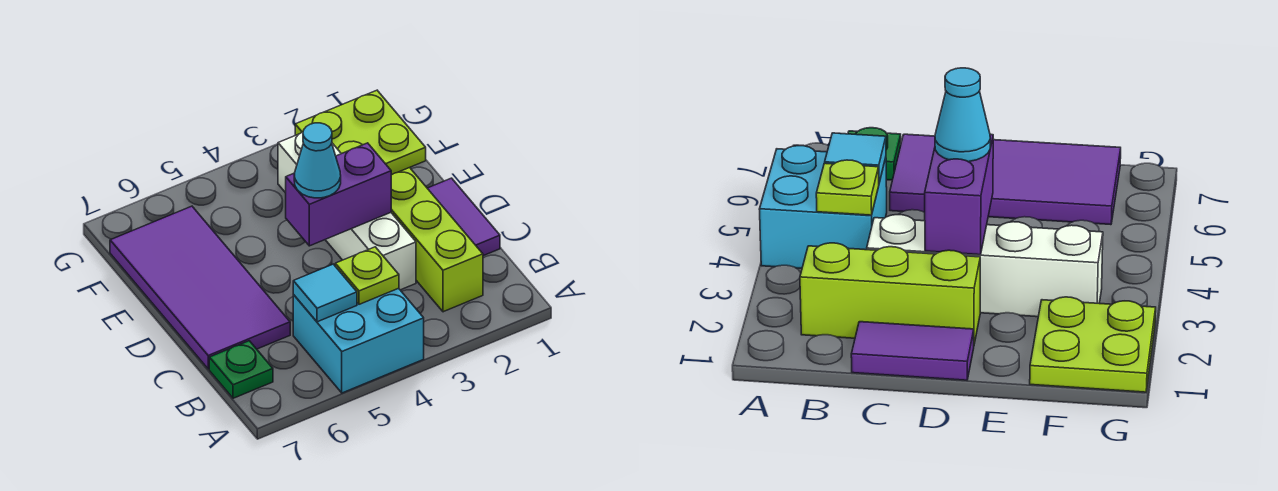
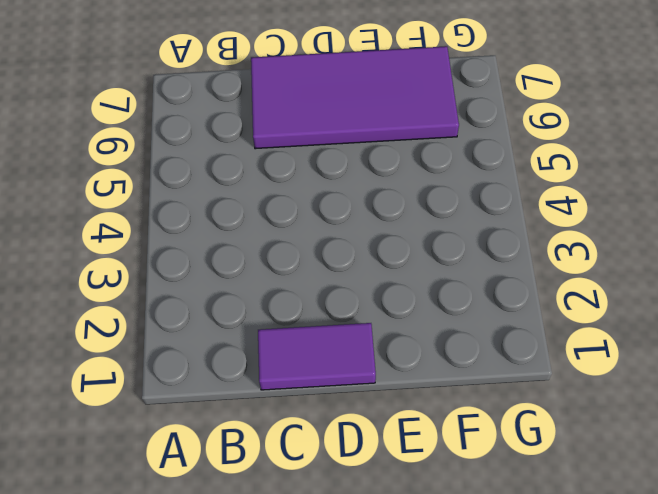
none -> cyan 2x2 brick [293,288,424,393]
none -> lime 1x3 brick [391,168,483,312]

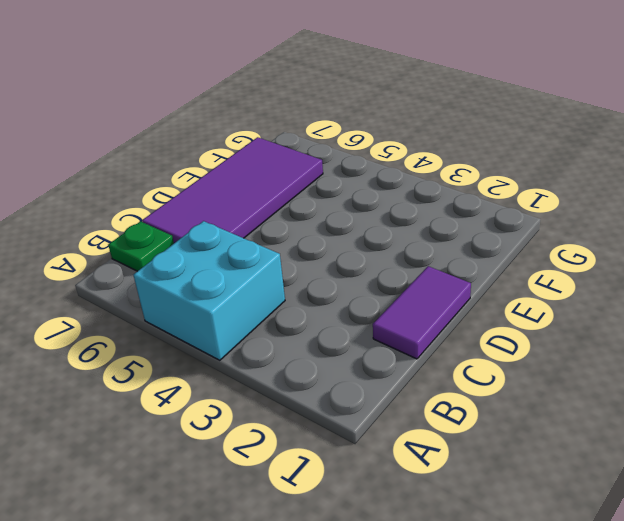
none -> lime 1x3 brick [391,168,483,312]
none -> white 1x4 brick [278,132,416,290]

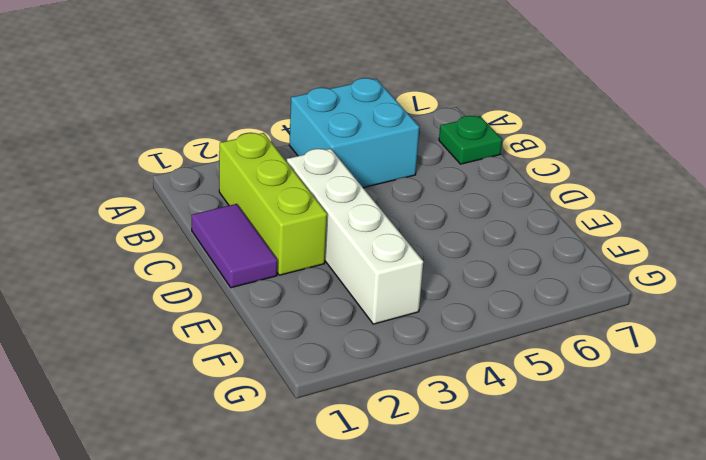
none -> purple 2x4 tile [110,206,290,369]
none -> lime 2x2 plate [295,90,426,175]

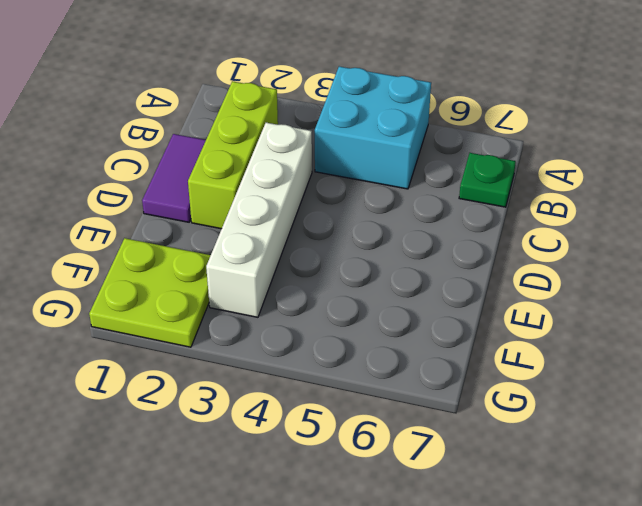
none -> purple 2x4 tile [110,206,290,369]
none -> lime 1x1 plate [335,247,399,304]

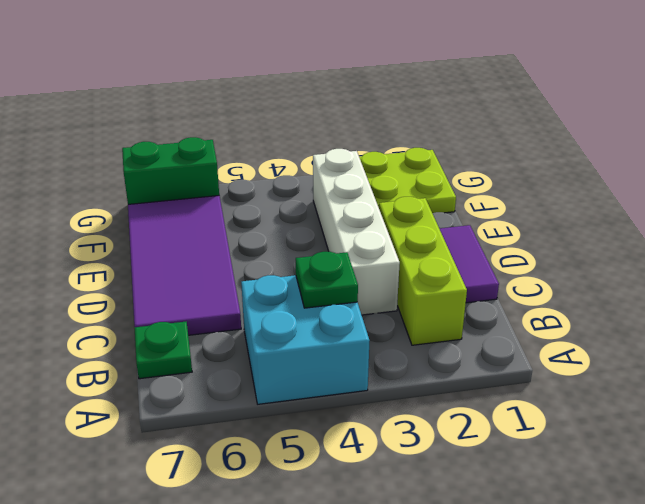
green 1x1 plate [296,252,358,308] -> lime 1x1 plate [335,247,399,304]
green 1x2 brick [122,137,219,204] -> none
none -> cyan 1x1 tile [293,264,357,322]
none -> purple 1x2 brick [286,143,391,246]

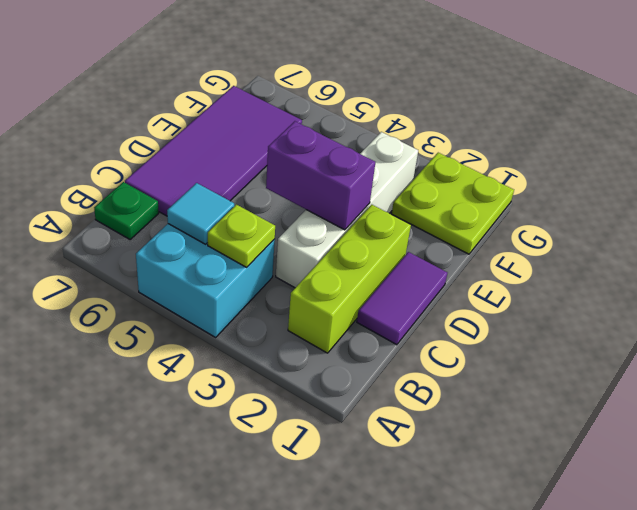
none -> cyan 1x1 cone [294,123,341,198]

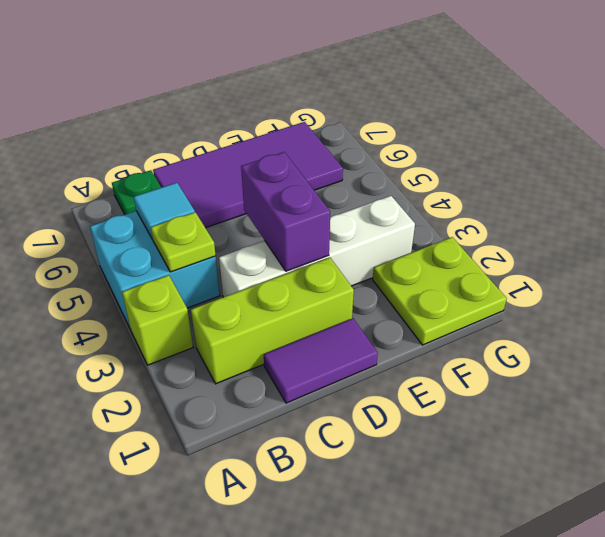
lime 1x1 brick [122,275,193,365] -> none
none -> cyan 1x1 cone [294,123,341,198]

